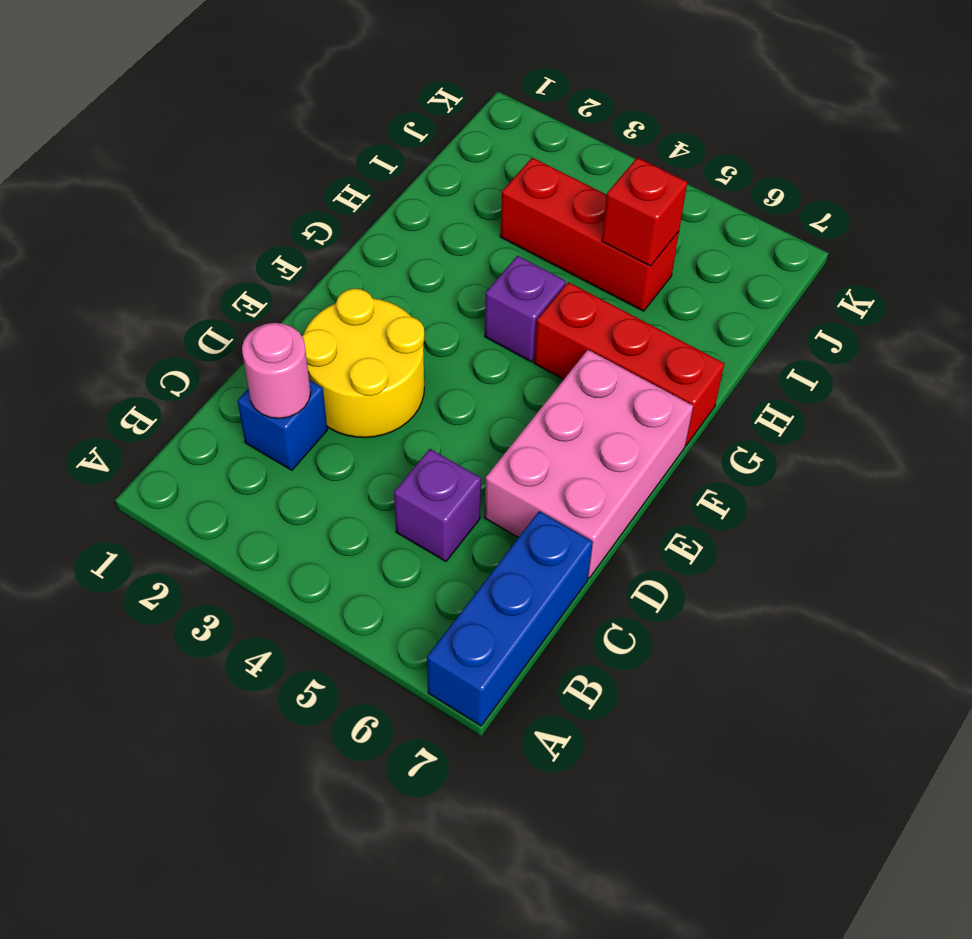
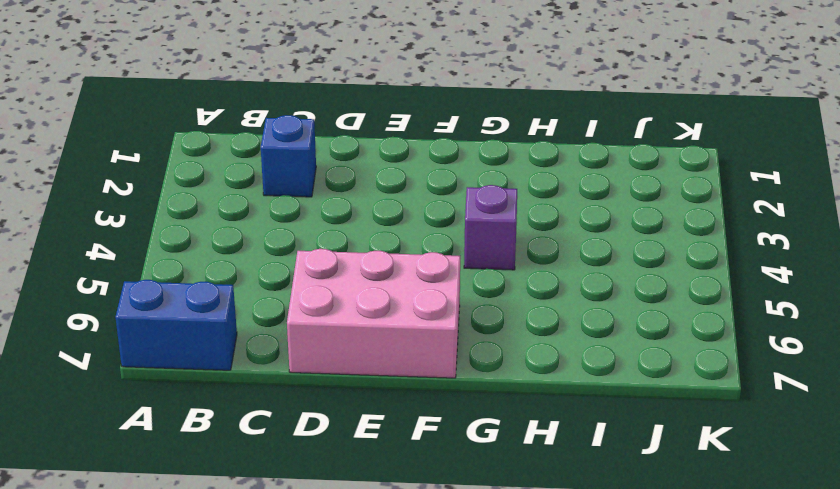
blue 1x2 brick [115,280,237,370] -> blue 1x3 brick [427,511,593,726]
none -> purple 1x1 brick [394,449,481,561]
none -> yellow 2x2 round brick [302,289,425,438]

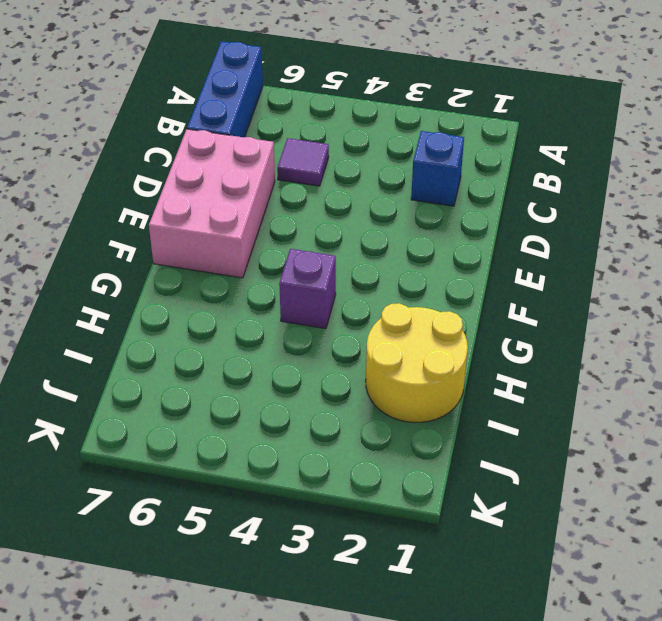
purple 1x1 tile [277,138,329,186] -> purple 1x1 brick [394,449,481,561]
yellow 2x2 round brick [366,303,468,423] -> yellow 2x2 round brick moved to [302,289,425,438]
none -> red 1x3 brick [534,282,725,445]
none -> red 1x3 brick [500,157,679,311]

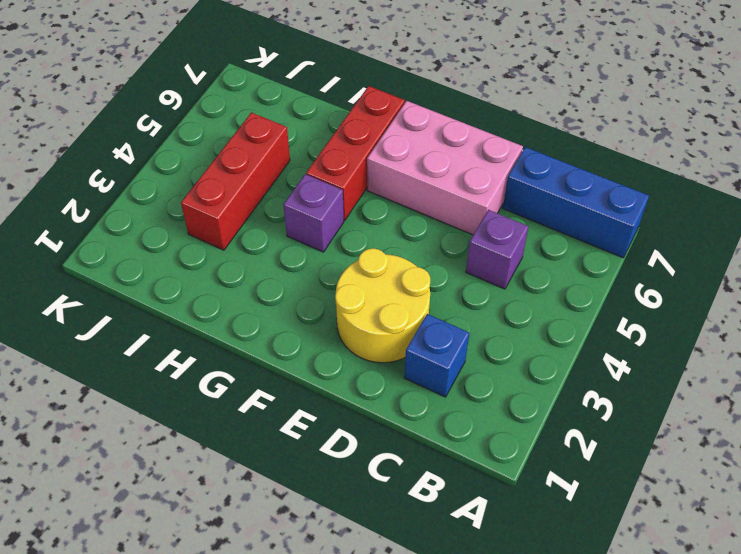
none -> pink 1x1 round brick [242,323,311,418]
none -> red 1x1 brick [602,157,687,266]

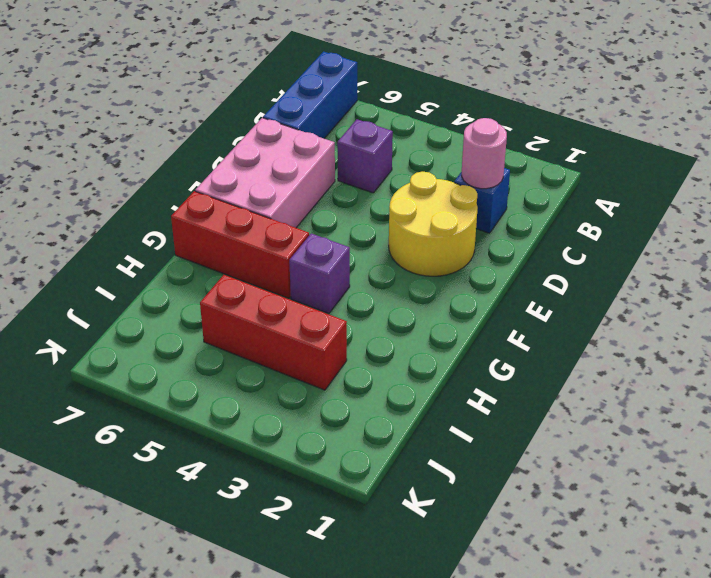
none -> red 1x1 brick [602,157,687,266]

